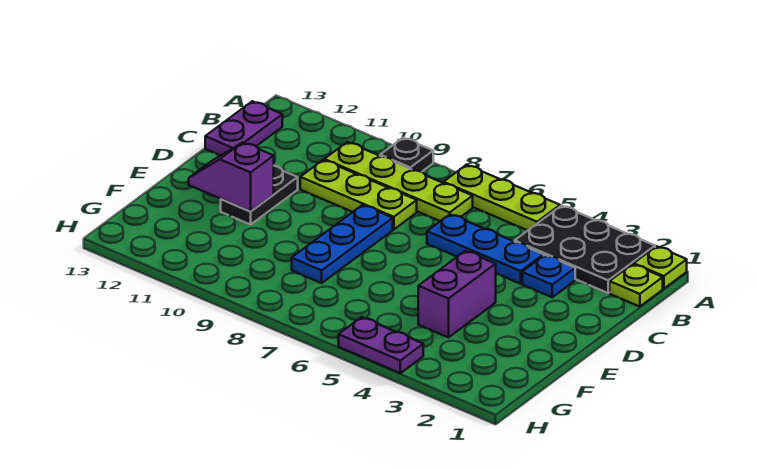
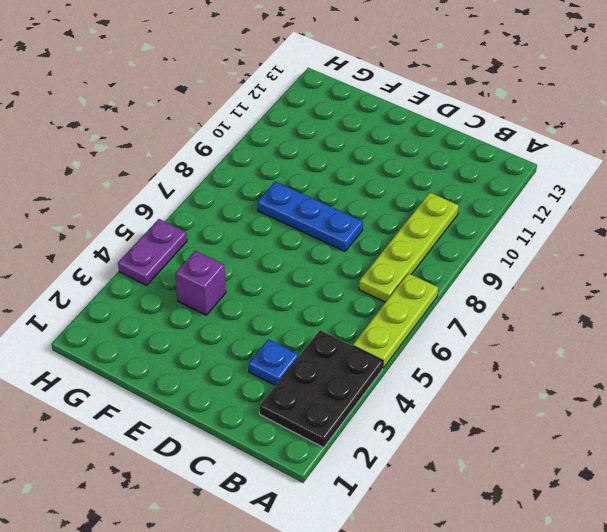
purple 1x1 brick [175,251,226,315] -> purple 1x2 brick [418,251,496,337]
none -> lime 1x1 plate [634,246,687,289]
none -> black 1x1 plate [380,138,433,172]
none -> lime 1x1 plate [610,264,663,307]

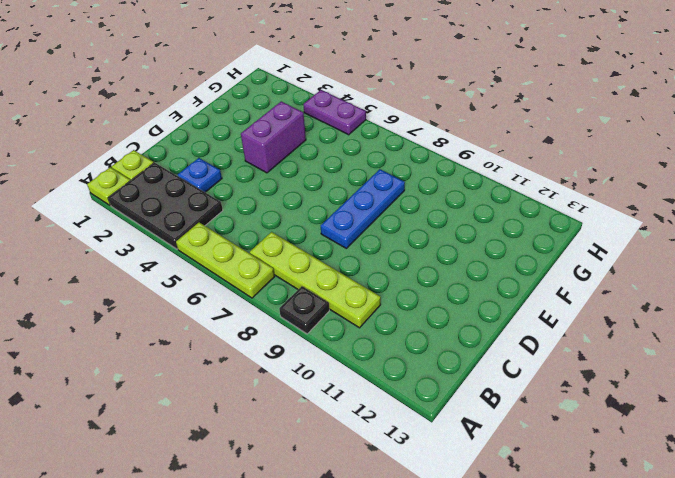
none -> purple 1x2 plate [205,101,282,155]
none -> blue 1x3 plate [427,214,544,284]
none -> lime 1x3 plate [300,160,417,229]

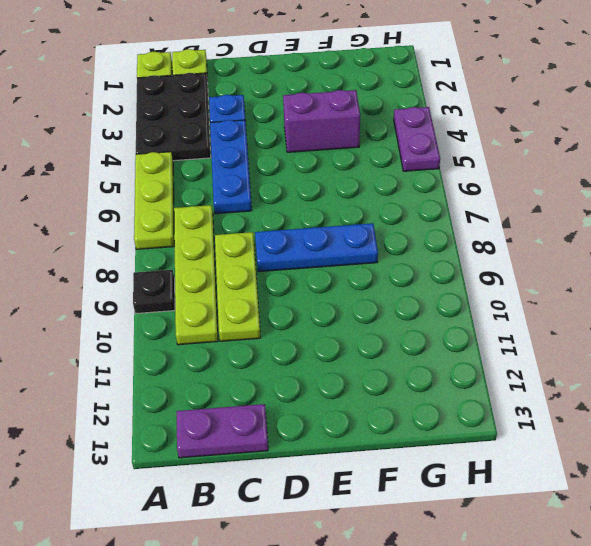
none -> black 1x2 plate [221,166,298,225]
none -> purple 1x2 slope [189,142,274,211]

